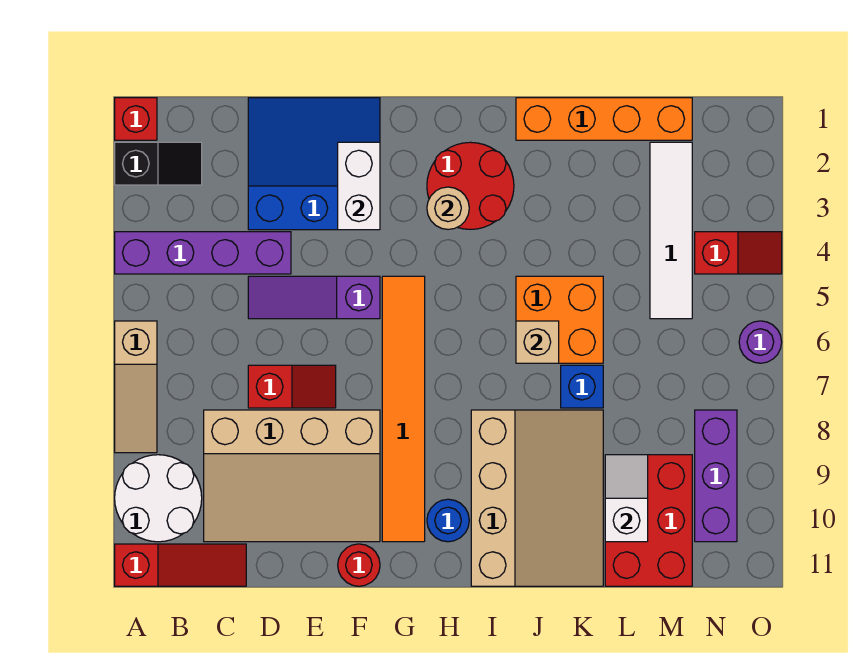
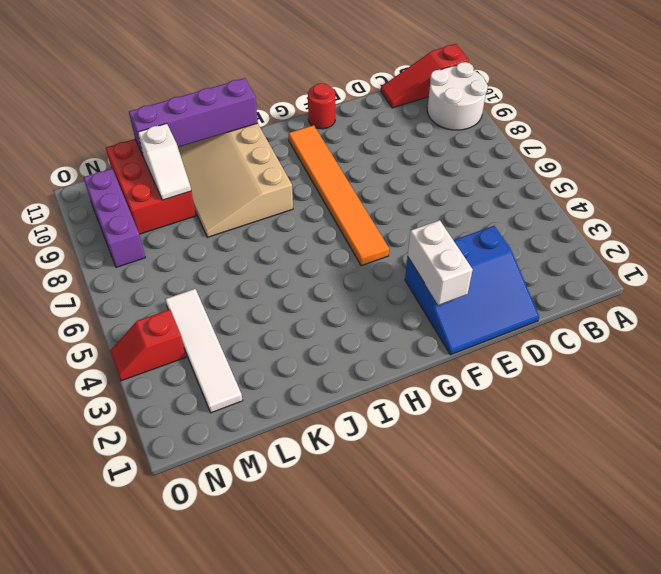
purple 1x4 brick [129,78,258,155] -> purple 1x4 brick moved to [115,232,291,274]
none -> red 1x1 brick [115,98,157,140]
none -> black 1x2 slope [115,142,202,185]
none -> tan 1x3 slope [115,321,157,453]

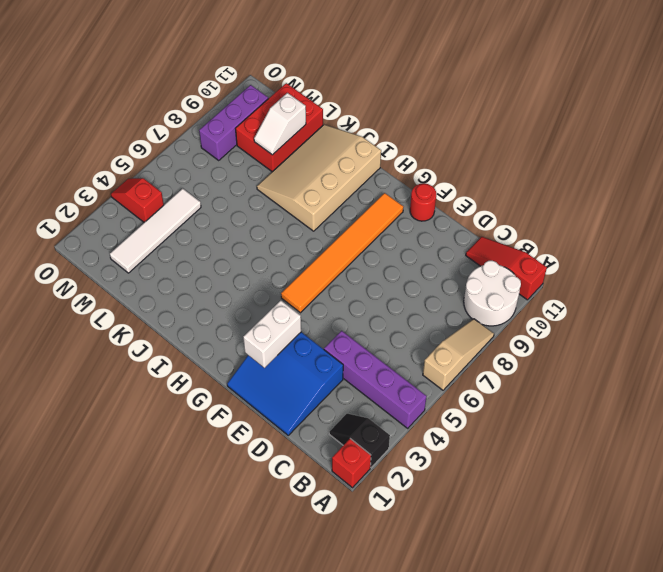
none -> tan 3x4 slope [204,410,380,542]
none -> purple 1x3 slope [248,276,380,319]
none -> red 1x2 slope [248,365,336,408]

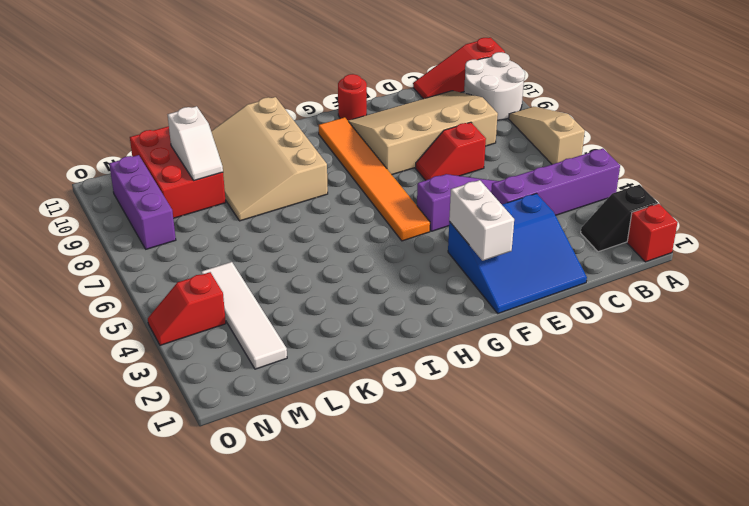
none -> red 2x2 round brick [427,142,514,229]
none -> blue 1x1 round brick [427,499,469,542]
none -> orange 1x4 brick [516,98,692,140]

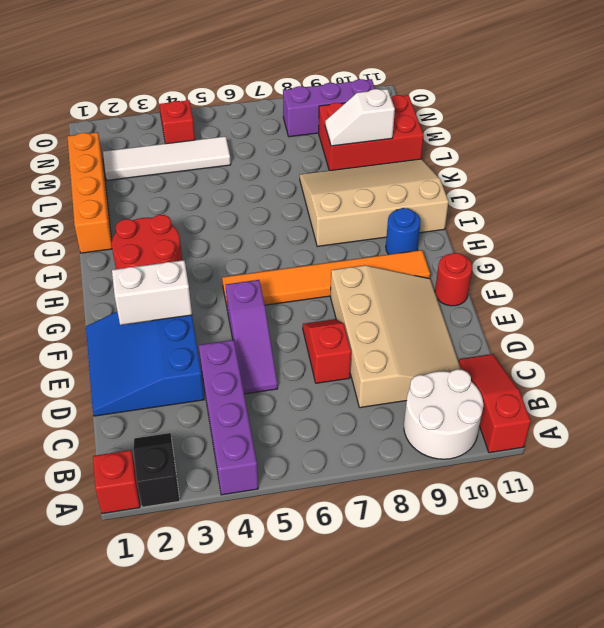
none -> tan 1x3 slope [115,321,157,453]
none -> orange 2x2 brick [516,276,603,363]
none -> blue 1x1 brick [561,365,603,408]

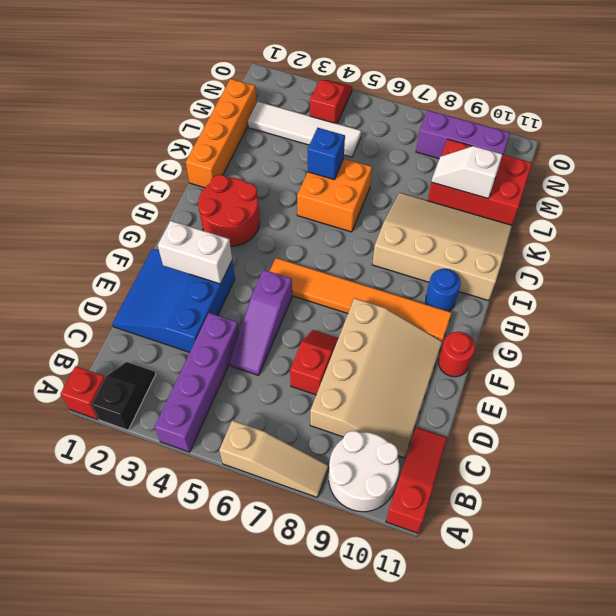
blue 1x1 brick [308,128,345,179] -> blue 1x1 brick moved to [561,365,603,408]
none -> purple 1x1 round brick [739,321,782,363]
none -> tan 1x1 round brick [427,187,469,229]
none -> tan 1x1 brick [516,321,559,363]

